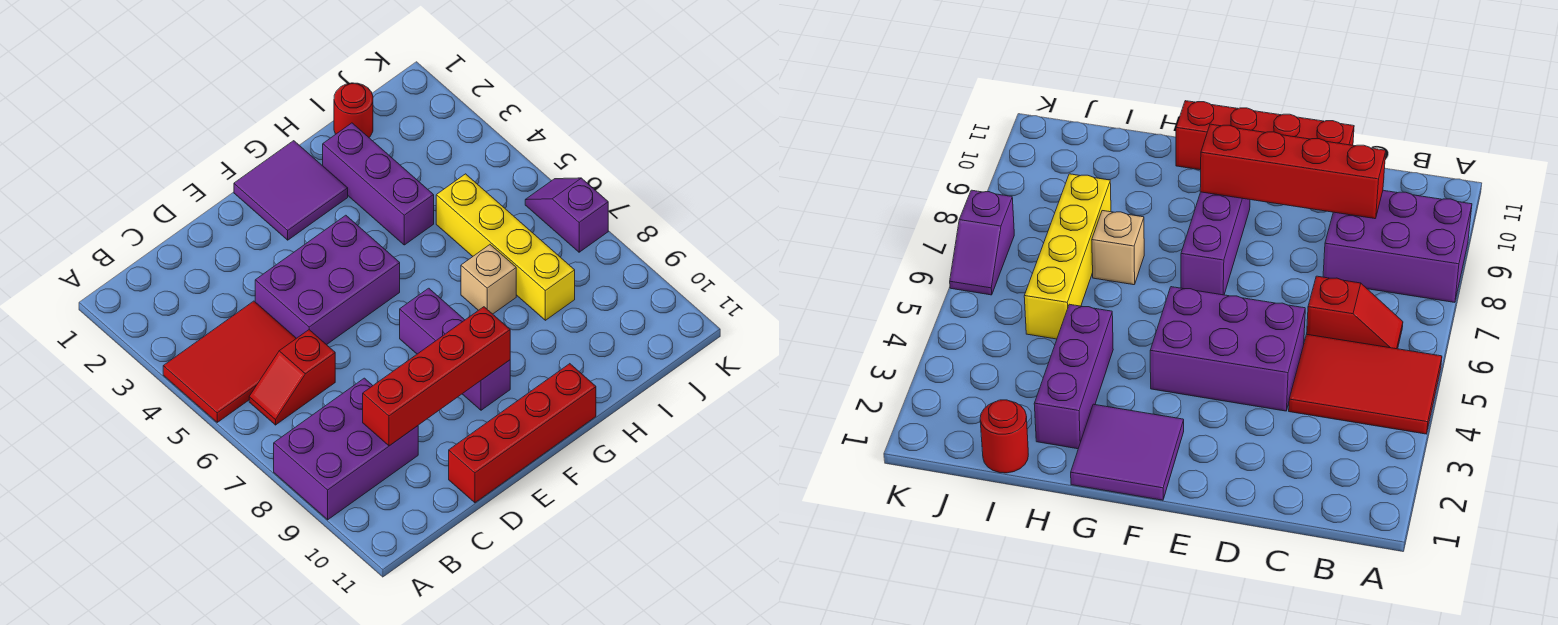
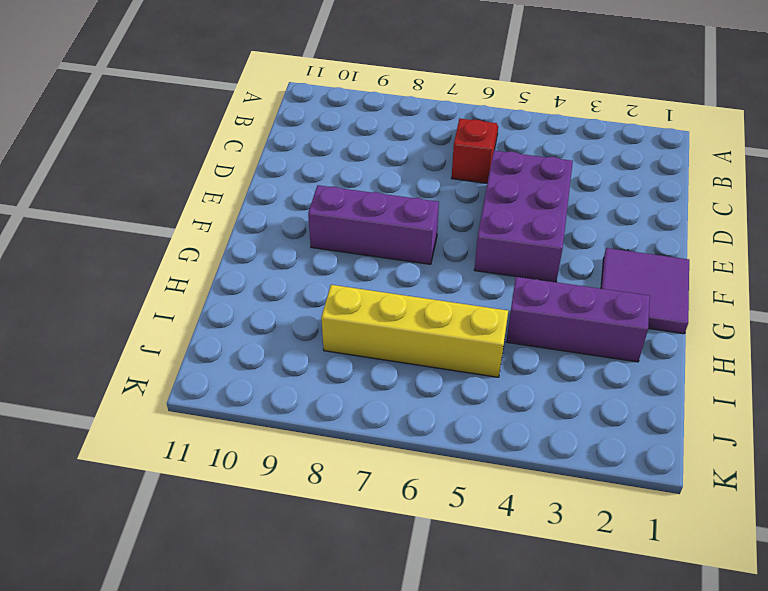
none -> red 2x3 tile [163,301,296,422]
none -> purple 2x3 brick [274,378,418,520]
none -> red 1x4 brick [449,364,596,503]

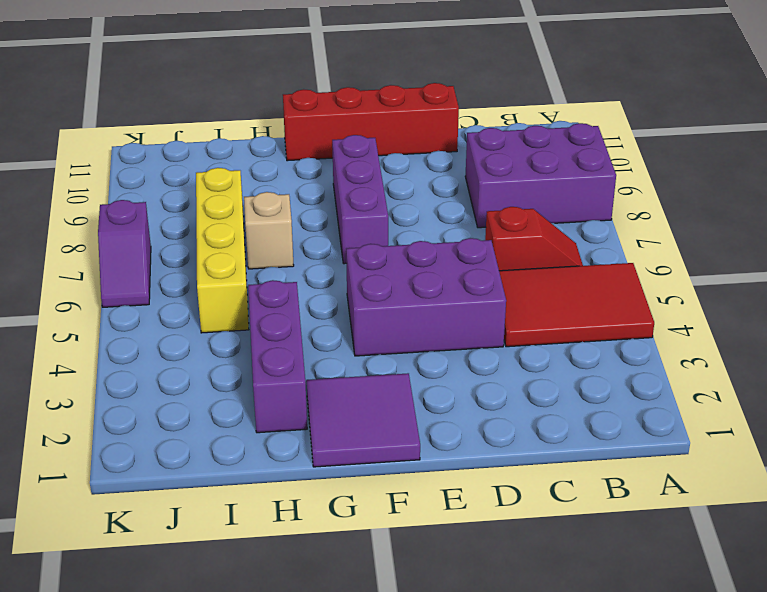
none -> red 1x1 round brick [334,83,373,137]
none -> red 1x4 brick [363,307,510,446]

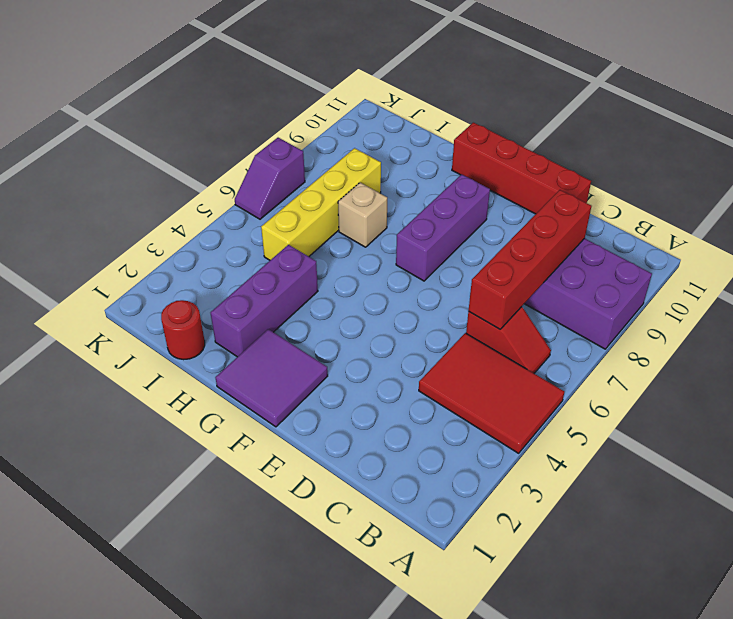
red 1x4 brick [469,190,592,329] -> red 1x4 brick turned to [363,307,510,446]
none -> purple 2x3 brick [255,215,400,345]

